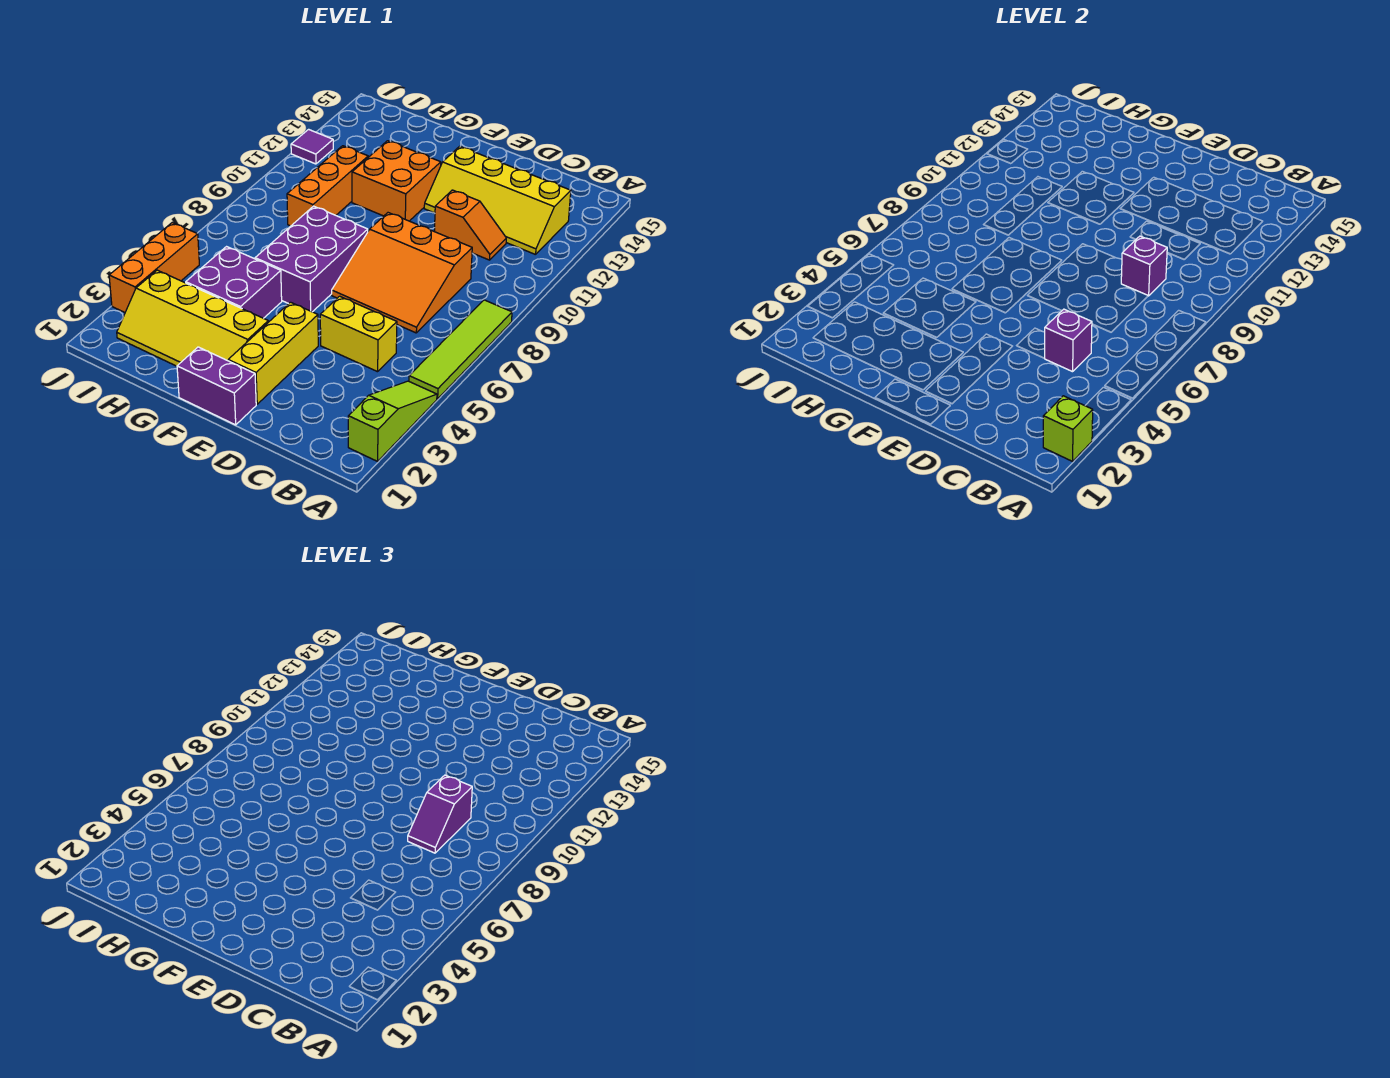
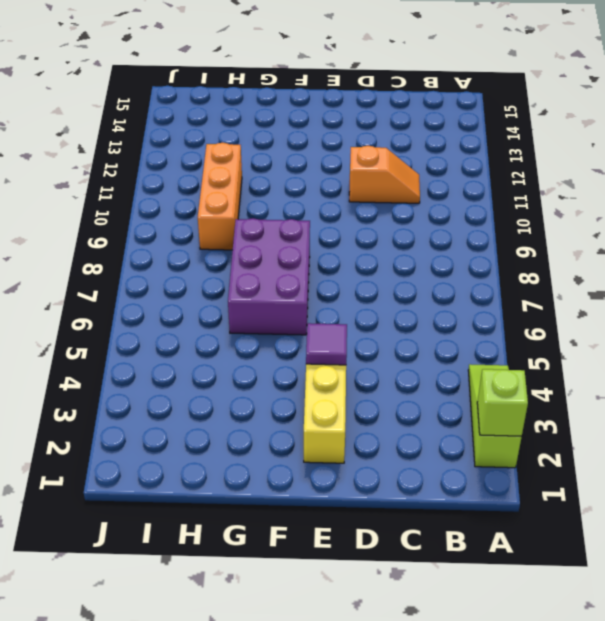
purple 1x1 tile [306,323,347,365] -> purple 1x1 tile moved to [291,129,333,164]
none -> lime 1x4 tile [409,300,512,399]
none -> yellow 2x4 slope [424,146,571,255]
none -> yellow 1x2 brick [320,296,397,372]

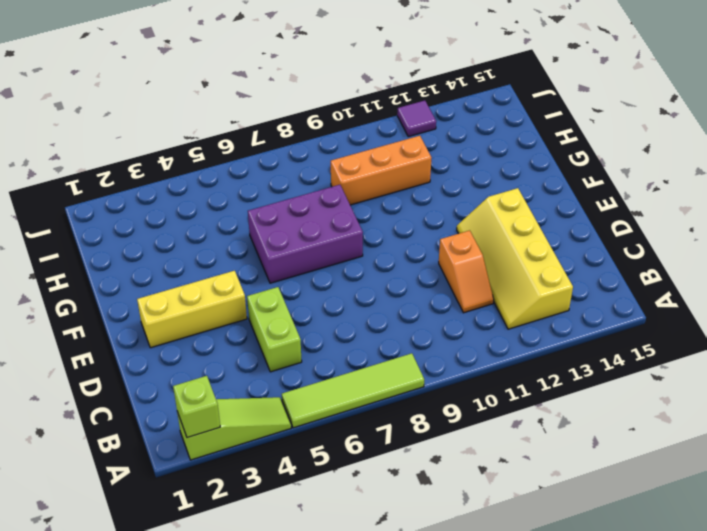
lime 1x2 brick [247,287,302,372] -> yellow 1x2 brick [320,296,397,372]
none -> orange 3x3 slope [332,213,472,333]
none -> purple 1x2 brick [177,347,256,425]
none -> yellow 2x4 slope [117,270,268,366]

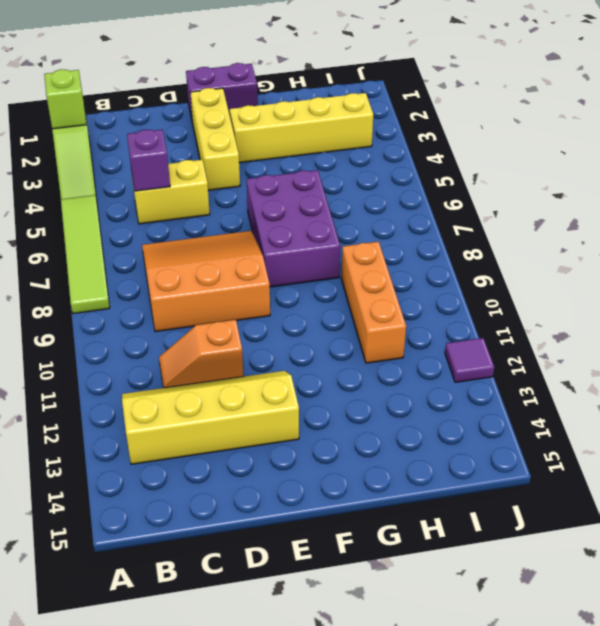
none -> orange 2x2 brick [352,141,441,221]
none -> purple 2x2 brick [186,247,282,318]
none -> orange 1x3 brick [109,223,199,312]

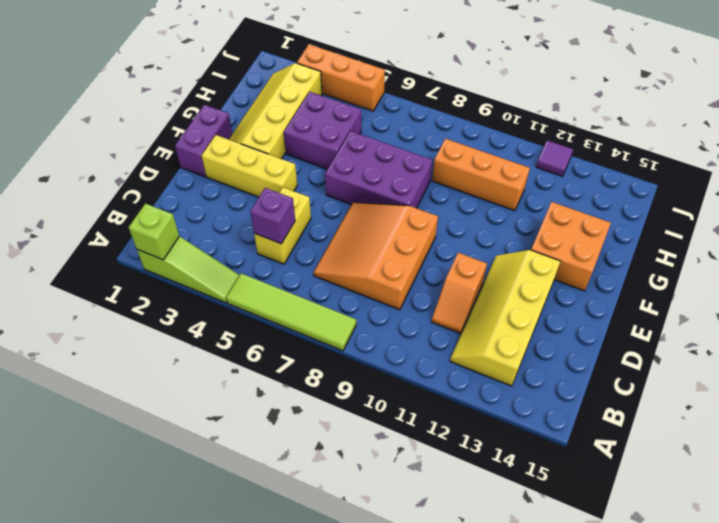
orange 2x2 brick [531,202,611,291] -> orange 2x2 brick moved to [352,141,441,221]
none -> purple 1x1 brick [1121,236,1167,296]
none -> purple 1x2 slope [408,775,472,853]

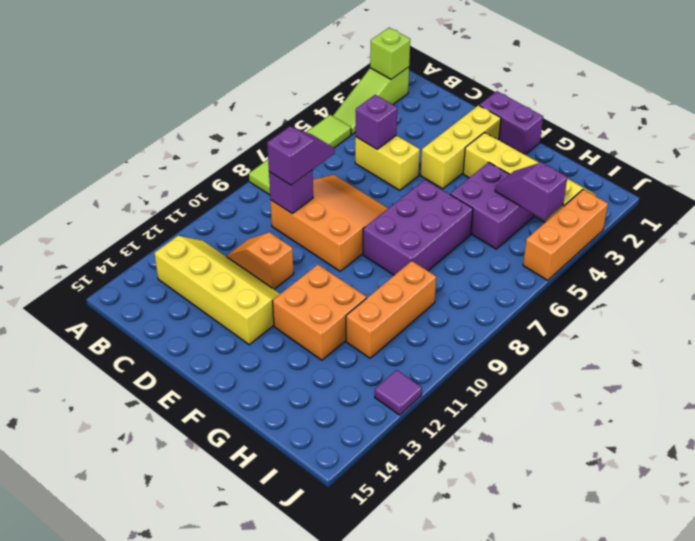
purple 1x2 slope [495,162,567,220] -> none

